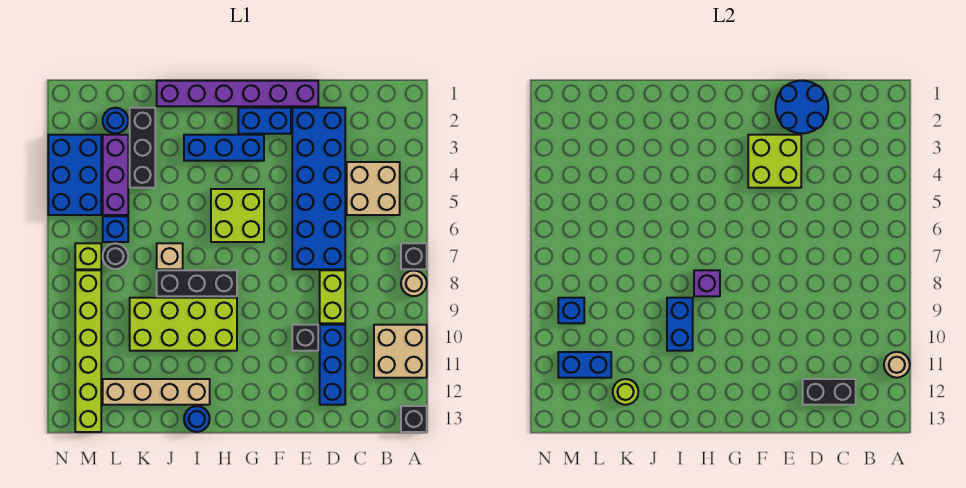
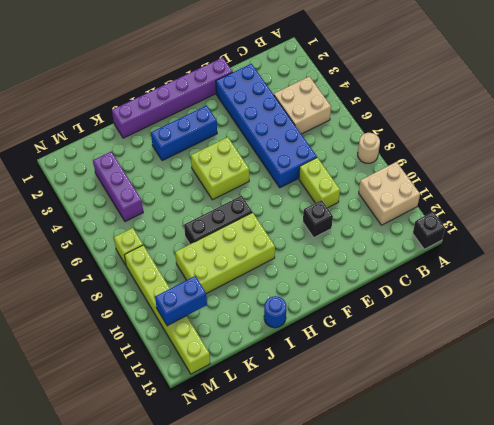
none -> black 1x1 brick [401,243,427,269]
none -> blue 1x3 brick [320,325,345,405]
none -> blue 1x2 brick [238,108,291,134]
none -> tan 1x4 brick [103,379,210,405]

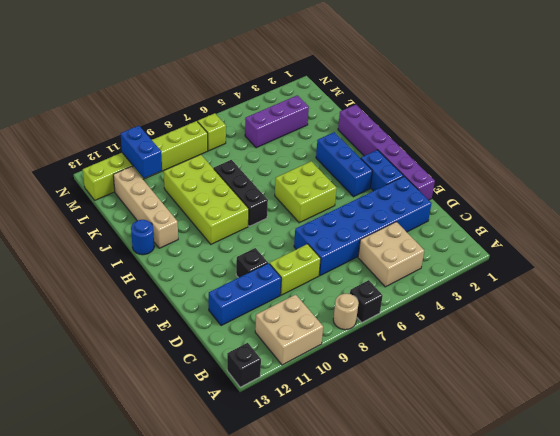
none -> tan 1x1 brick [157,243,183,269]
none -> black 1x3 brick [130,108,155,188]
none -> blue 1x1 round brick [103,108,128,133]
none -> blue 1x1 brick [103,216,128,242]

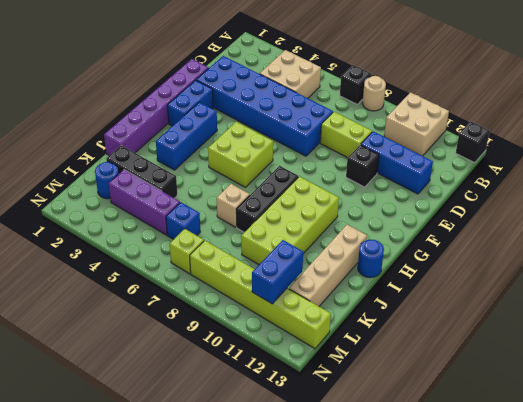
none -> black 1x1 round brick [103,243,128,269]
none -> blue 2x3 brick [48,135,101,215]
none -> tan 1x1 round brick [884,352,910,378]
none -> black 1x2 brick [803,379,856,405]

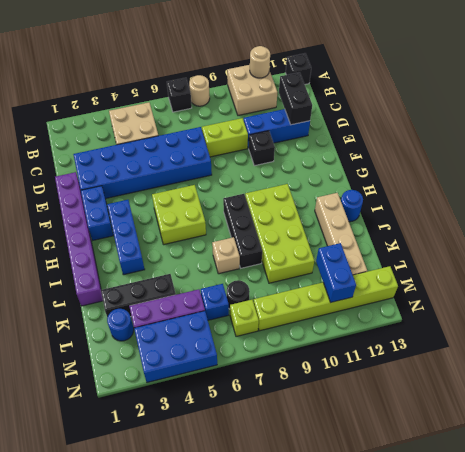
none -> blue 2x2 round brick [775,81,828,133]
none -> lime 2x2 brick [748,135,801,188]
none -> purple 1x1 brick [694,270,720,296]
none -> blue 1x2 brick [667,298,693,351]

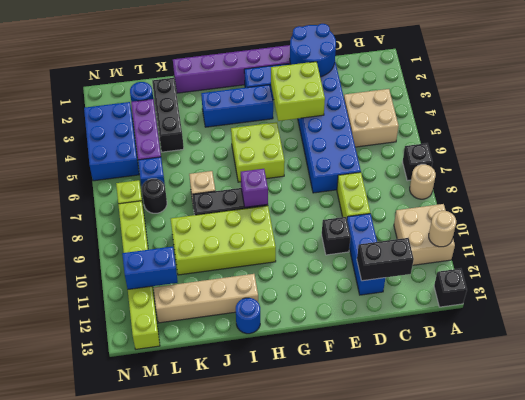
none -> blue 1x2 brick [667,298,693,351]
none -> lime 1x1 round brick [613,379,638,405]
none -> blue 1x1 brick [558,298,584,323]

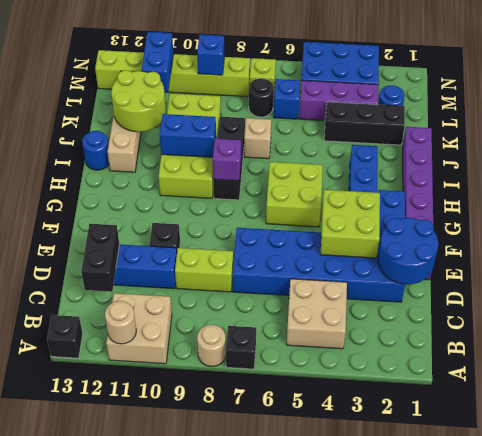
lime 2x2 round brick [111,70,166,132] -> lime 1x1 round brick [613,379,638,405]

